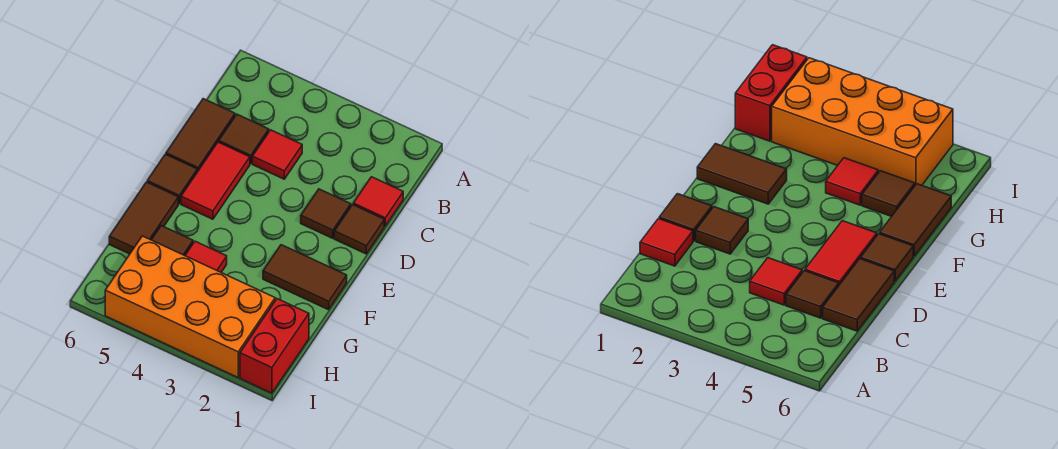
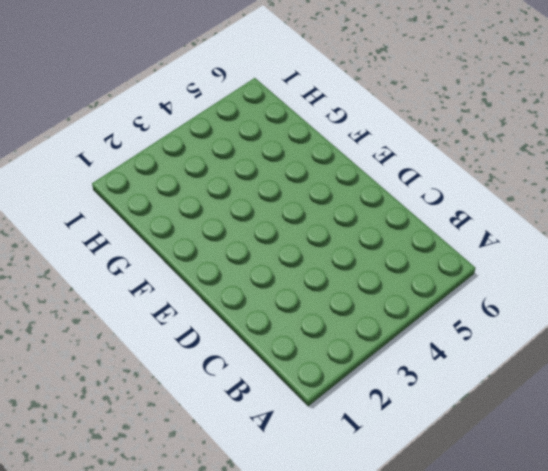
none -> red 1x1 tile [353,177,403,226]
none -> red 1x1 tile [252,130,302,179]
none -> brown 1x1 tile [219,114,269,164]

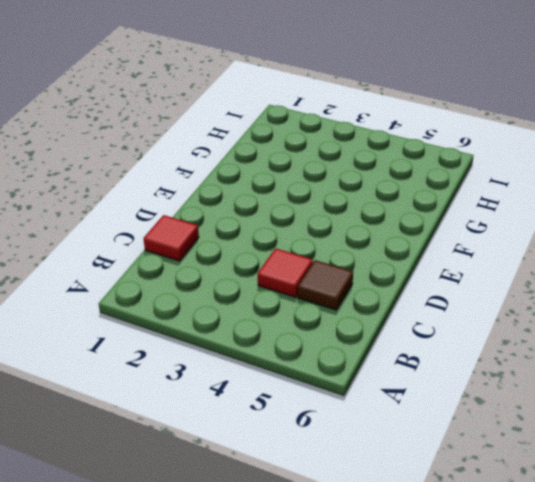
none -> brown 1x2 tile [166,99,235,172]
none -> brown 1x1 tile [334,205,384,254]
none -> brown 1x1 tile [301,189,351,238]

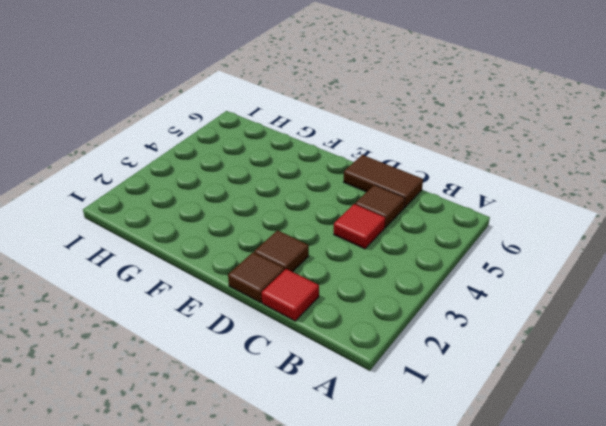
none -> red 1x2 tile [181,142,250,219]
none -> brown 1x1 tile [147,154,197,204]
none -> brown 1x2 tile [263,245,347,310]

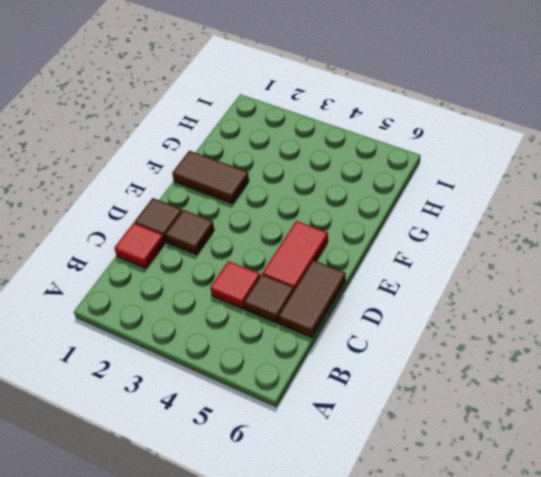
none -> brown 1x1 tile [147,154,197,204]
none -> brown 1x2 tile [109,182,178,254]
none -> red 1x1 tile [185,241,227,272]

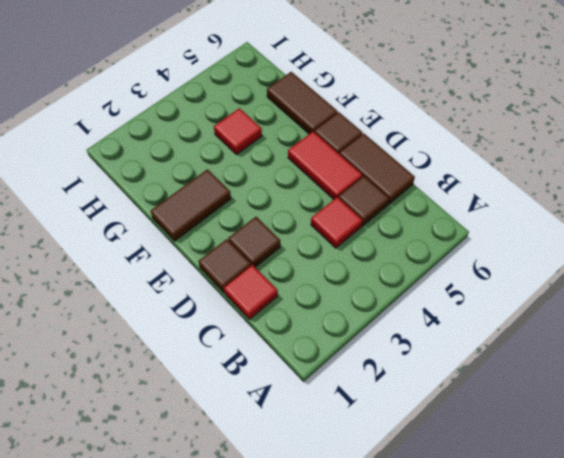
none -> brown 1x1 tile [152,226,193,256]
none -> red 1x2 brick [240,299,309,393]
none -> orange 2x4 brick [105,236,275,377]

